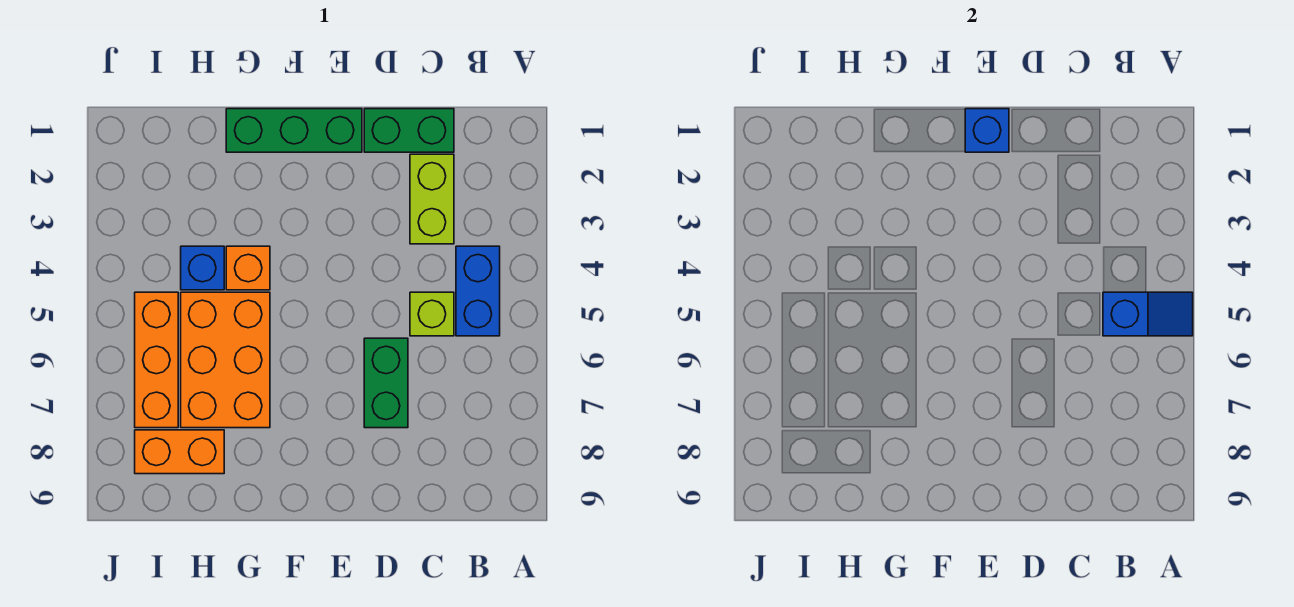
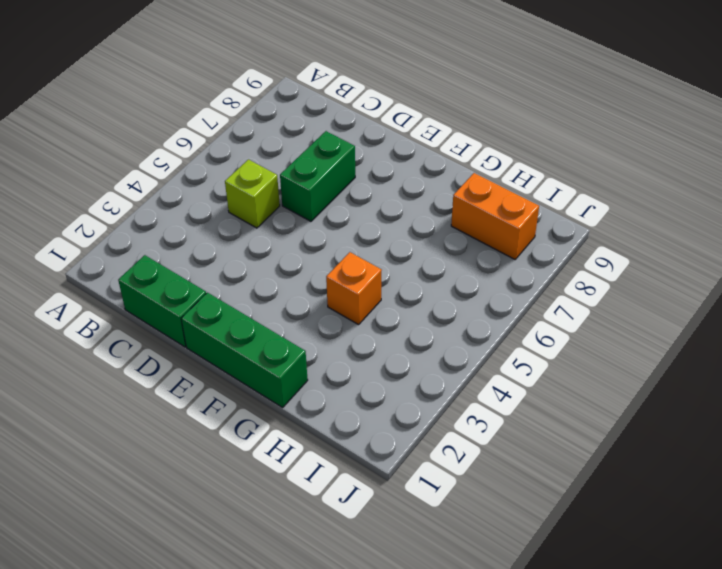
none -> blue 1x2 brick [456,246,500,336]
none -> lime 1x2 brick [410,154,454,244]
none -> orange 2x3 brick [181,292,270,428]

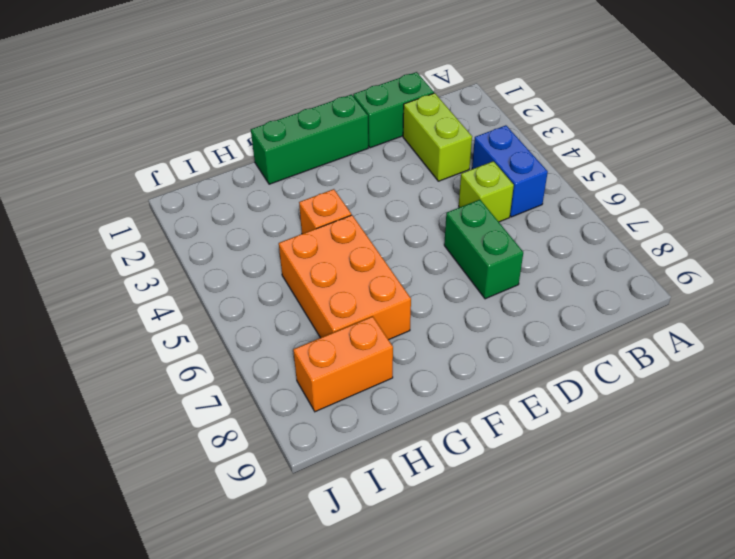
none -> blue 1x1 brick [181,246,224,290]
none -> orange 1x3 brick [135,292,178,428]
none -> blue 1x2 slope [1103,292,1193,336]

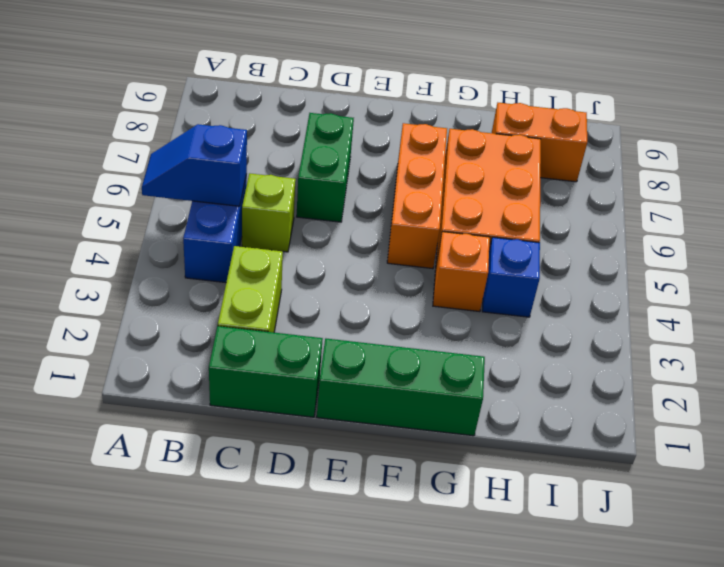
orange 1x3 brick [387,123,447,269] -> orange 1x3 brick moved to [135,292,178,428]
none -> blue 1x1 brick [965,109,1009,152]

